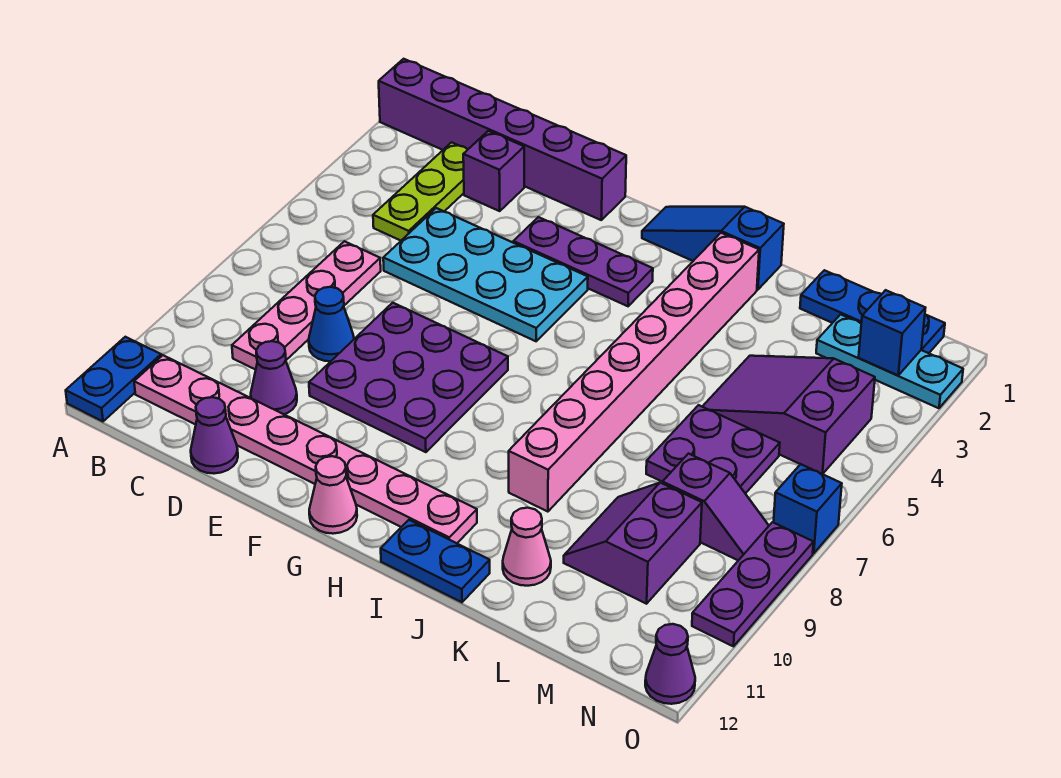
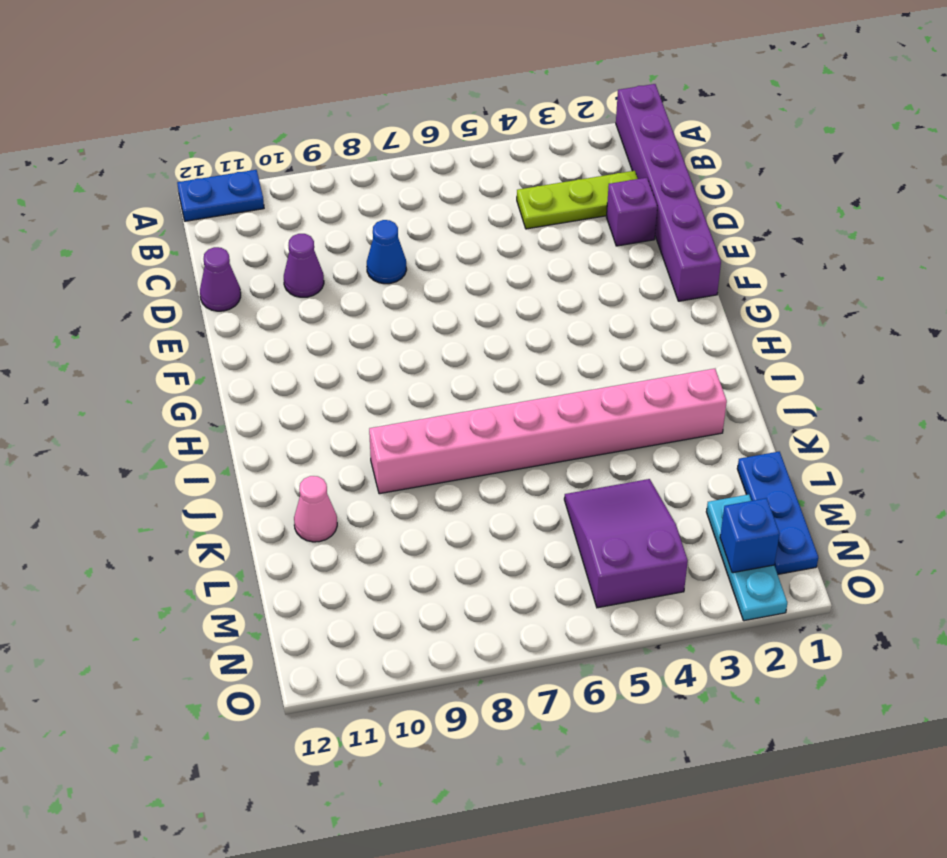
none -> pink 1x8 plate [134,355,477,543]
none -> pink 1x4 plate [232,241,381,370]
none -> cyan 2x4 plate [383,208,588,341]

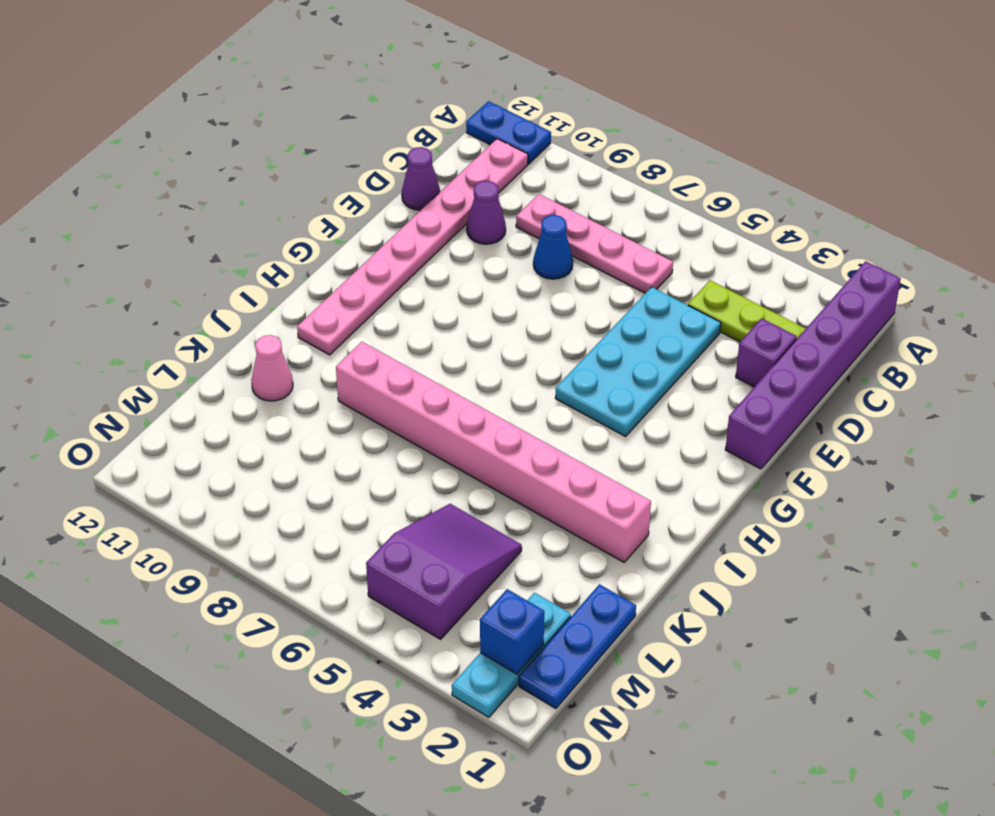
none -> purple 3x3 plate [309,303,508,452]
none -> purple 1x3 plate [513,217,653,306]
none -> pink 1x1 cone [309,456,357,534]

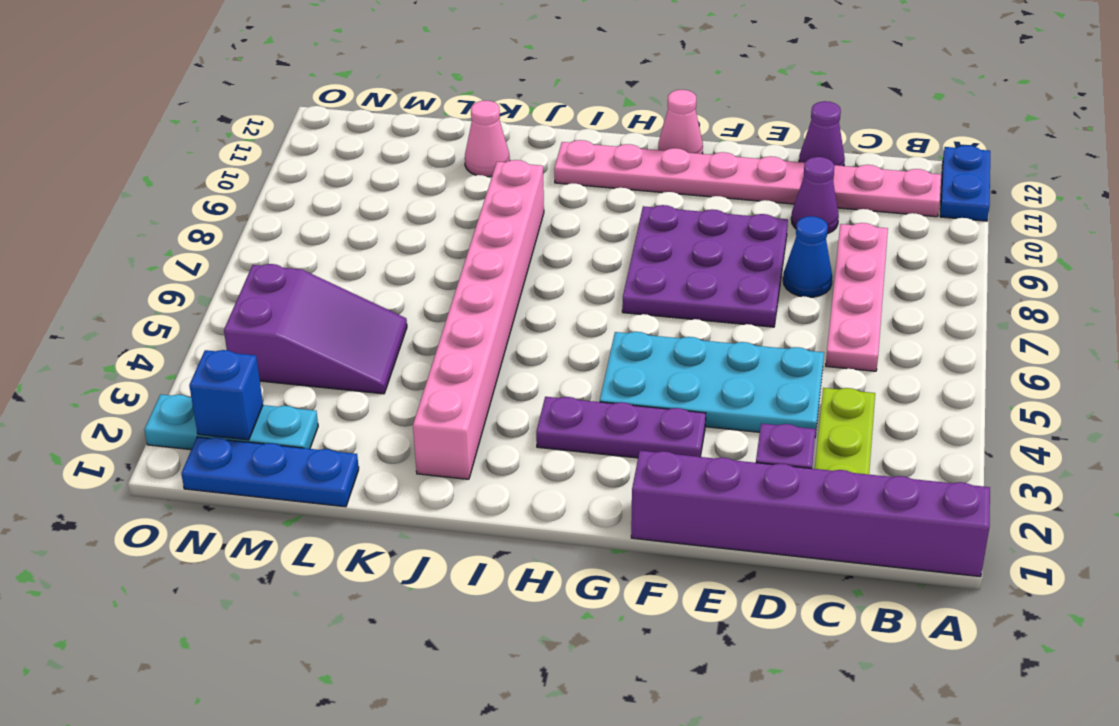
none -> blue 1x3 slope [642,207,784,290]
none -> blue 1x2 plate [381,520,490,602]
none -> purple 2x2 plate [646,405,780,494]

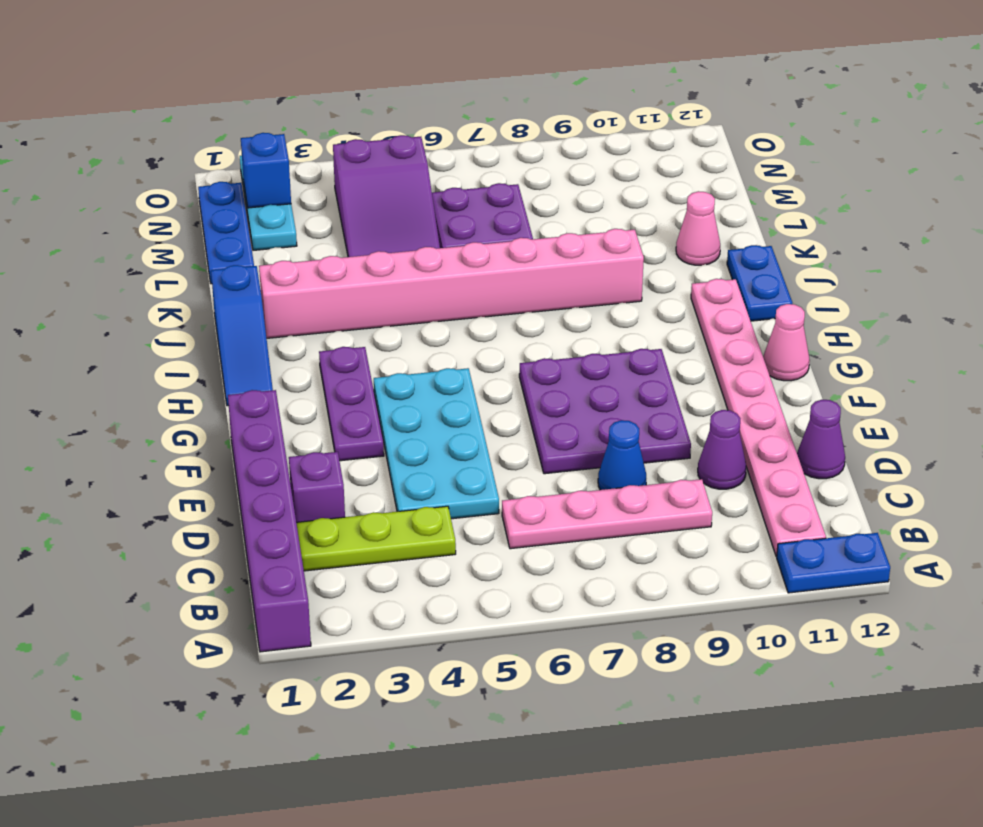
none -> purple 2x2 slope [564,483,702,604]
none -> purple 1x2 slope [662,454,769,560]
none -> blue 1x1 brick [774,464,842,553]

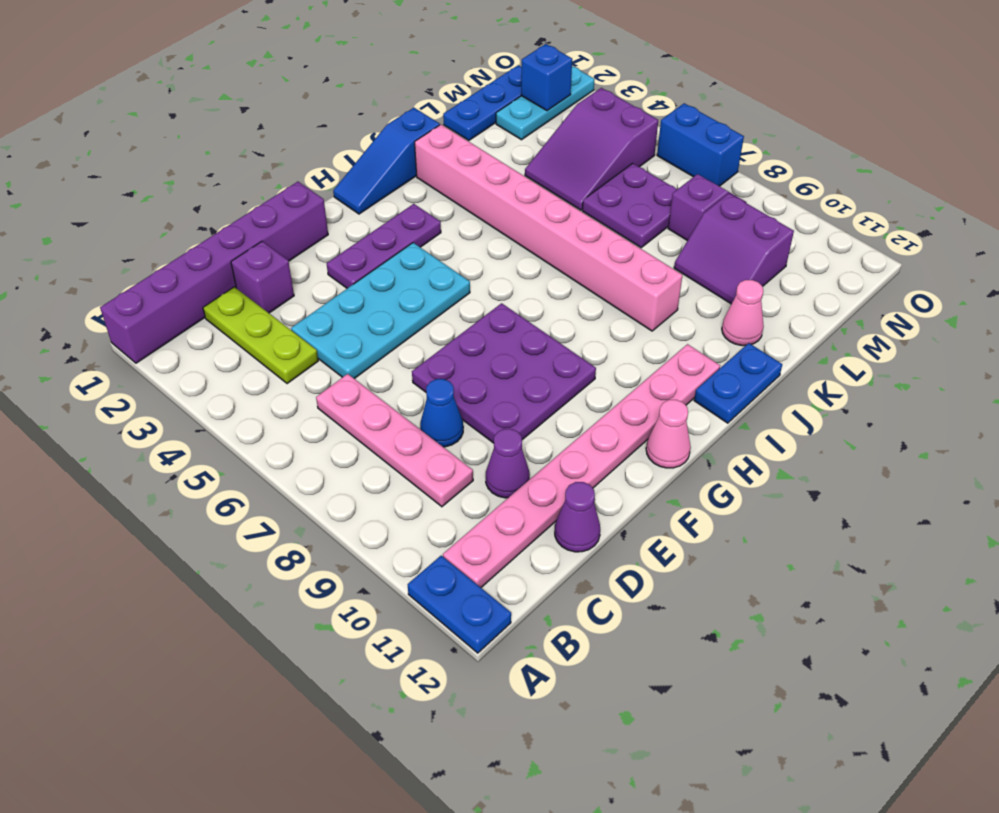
blue 1x2 brick [657,103,744,186] -> blue 1x1 brick [774,464,842,553]
none -> purple 1x3 plate [692,522,813,646]
none -> purple 1x1 cone [645,624,695,704]

